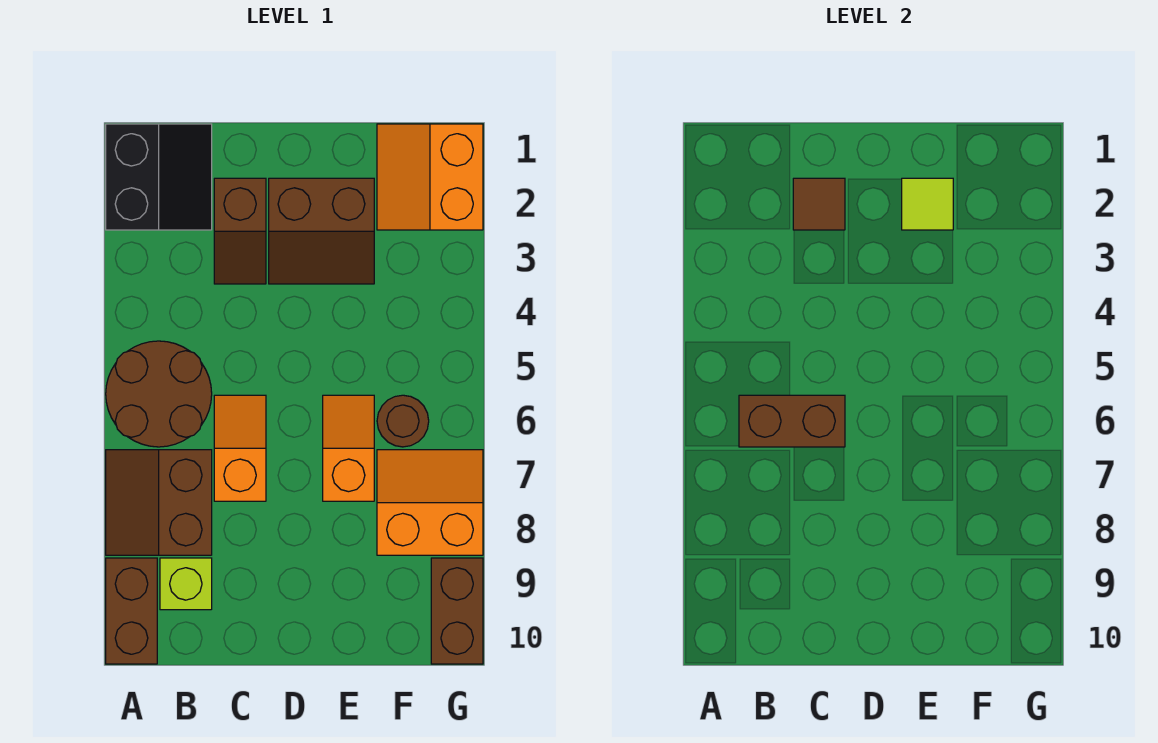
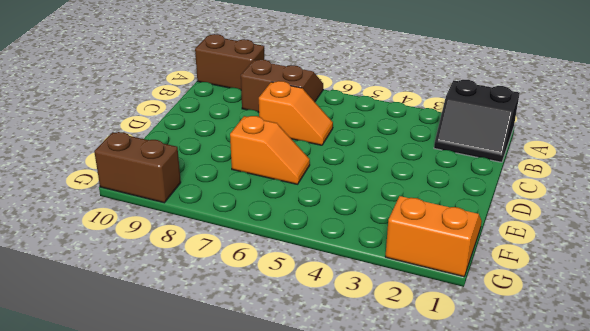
none -> brown 2x2 round brick [106,341,212,447]
none -> lime 1x1 brick [160,558,212,610]
none -> brown 1x2 slope [214,178,266,284]

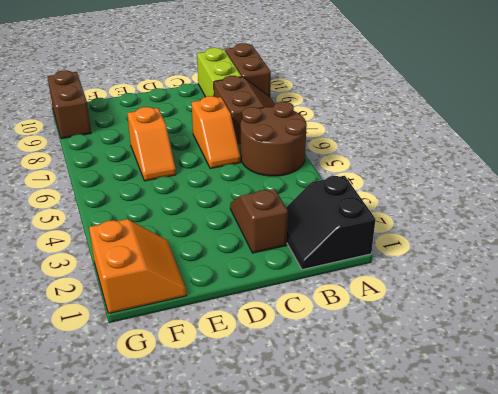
lime 1x2 brick [197,48,242,97] -> lime 1x1 brick [160,558,212,610]
none -> brown 2x2 slope [269,178,374,284]
none -> brown 1x1 round brick [377,395,429,447]
none -> orange 2x2 slope [377,450,483,555]

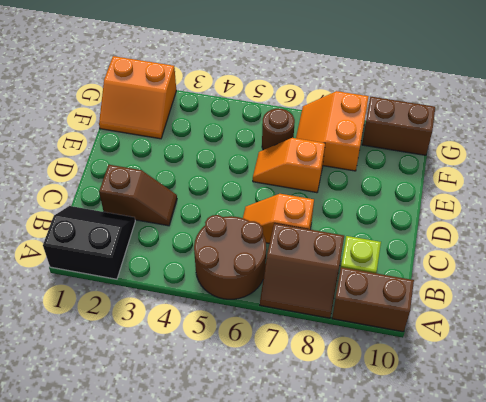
none -> brown 2x2 slope [269,178,374,284]
none -> brown 1x2 brick [739,395,845,447]
none -> brown 1x1 tile [793,178,845,230]

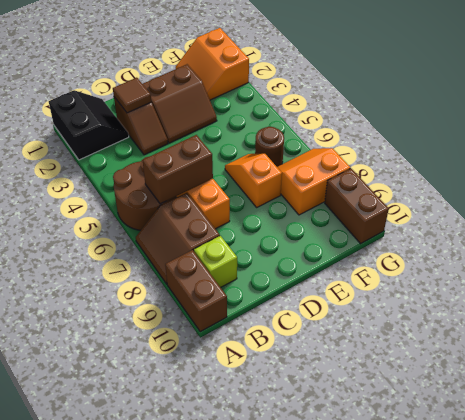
none -> lime 1x1 tile [902,178,953,230]

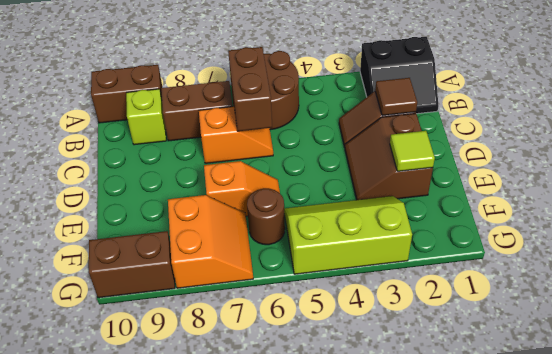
lime 2x3 slope [284,196,412,274] -> none
none -> orange 2x2 slope [377,124,483,230]

